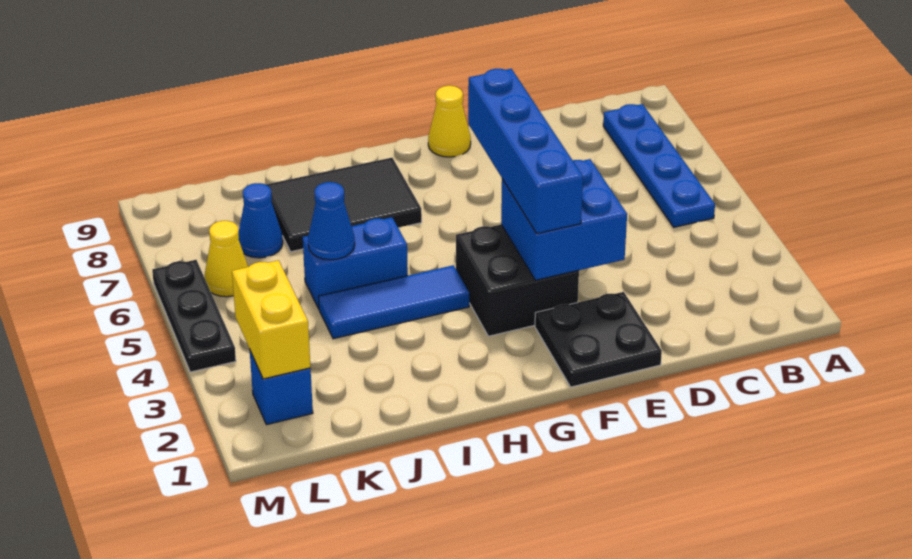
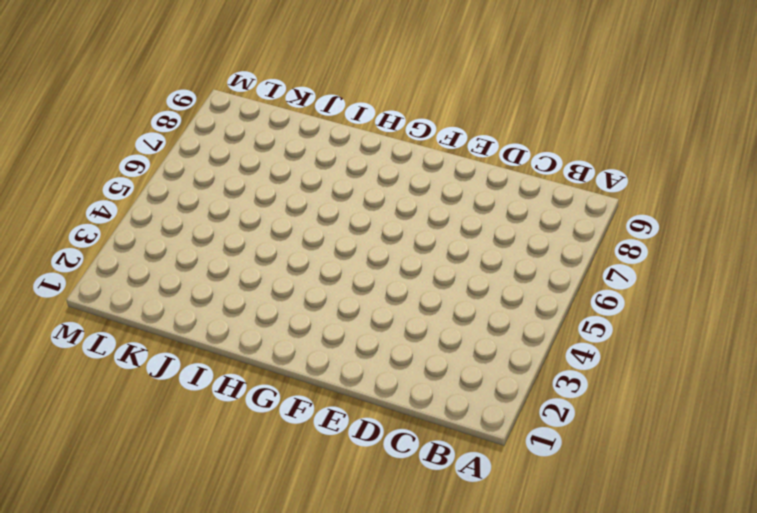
none -> blue 1x4 plate [603,104,715,227]
none -> black 2x2 plate [535,292,662,387]
none -> black 2x2 brick [456,225,579,336]

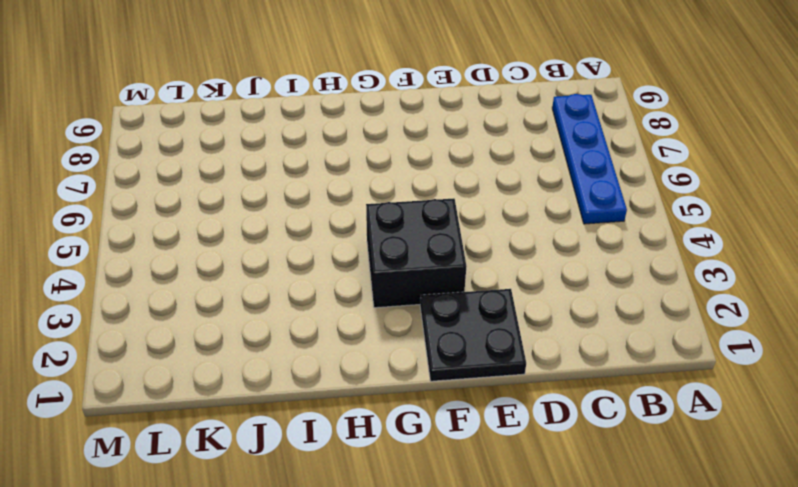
none -> yellow 1x1 cone [428,86,471,157]
none -> blue 1x3 tile [318,265,469,339]
none -> black 2x3 tile [266,158,422,252]

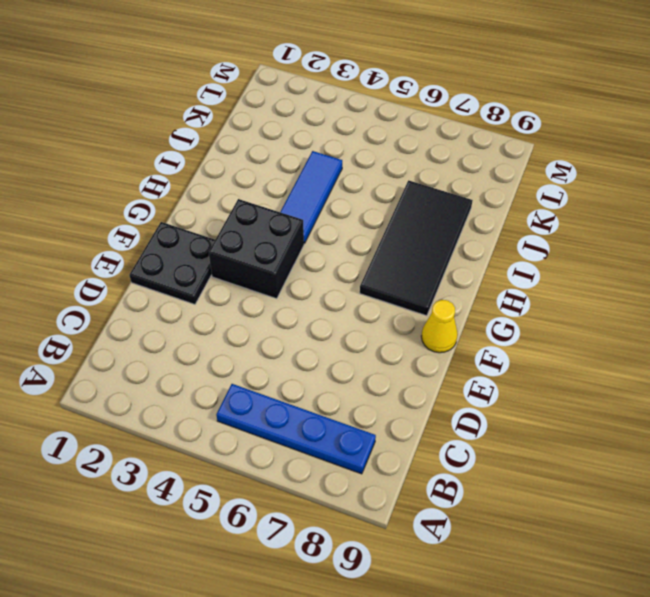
black 2x4 tile [360,180,473,316] -> black 2x3 tile [266,158,422,252]
none -> blue 1x2 brick [303,217,408,309]
none -> blue 1x1 cone [239,183,283,258]
none -> blue 1x1 brick [250,351,313,425]

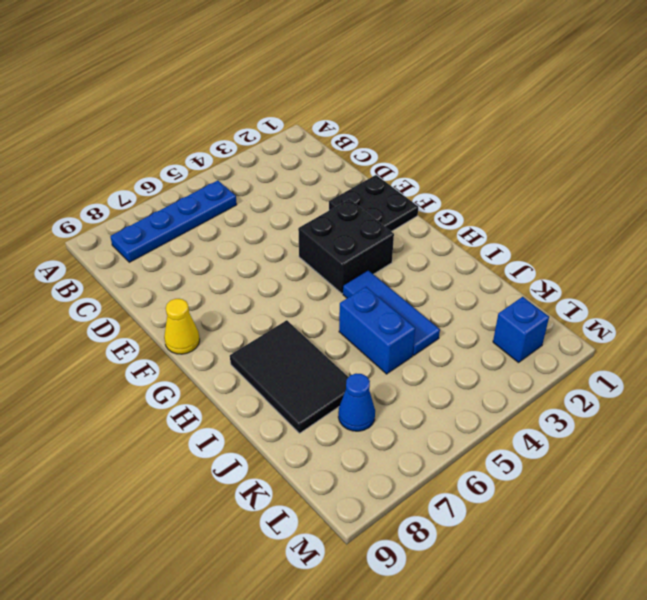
none -> yellow 1x1 cone [205,221,248,297]
none -> black 1x3 plate [152,260,236,372]
none -> blue 2x2 brick [501,159,627,280]

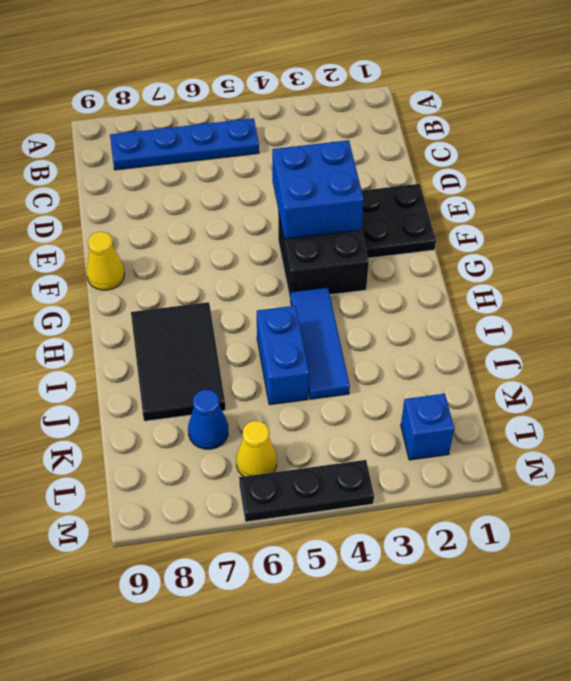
none -> blue 1x1 cone [308,182,355,260]
none -> yellow 1x2 brick [232,260,310,379]
none -> blue 1x4 brick [468,69,583,234]

